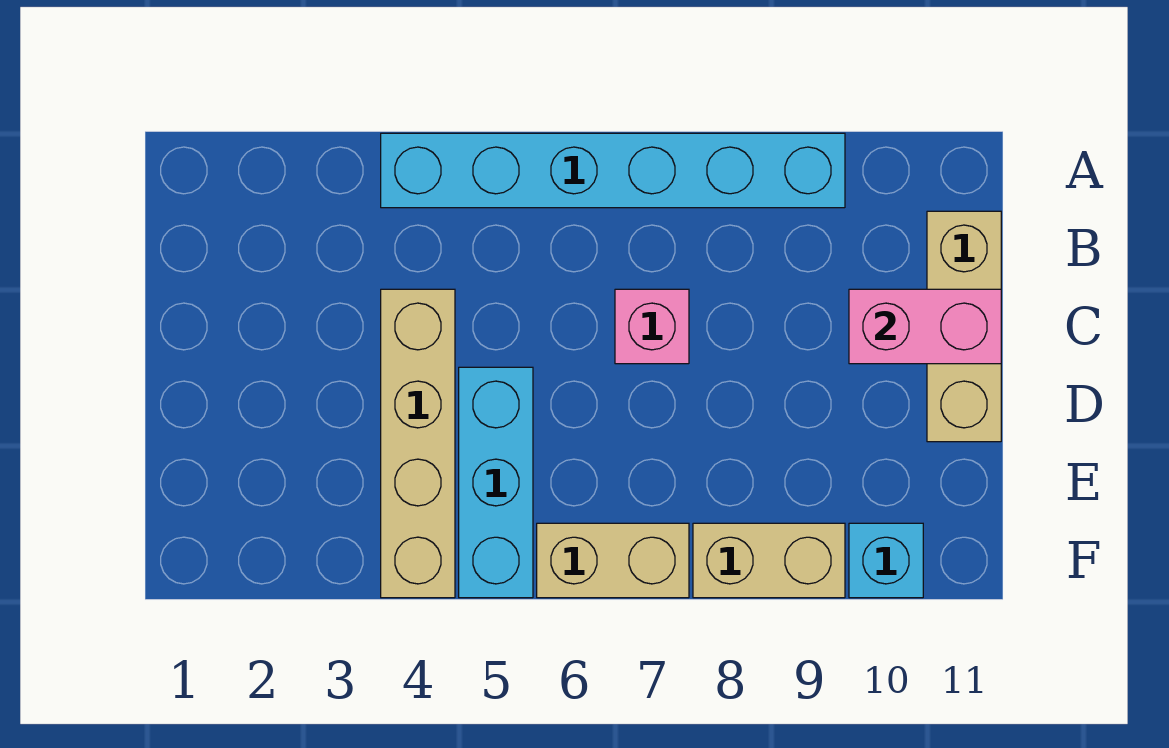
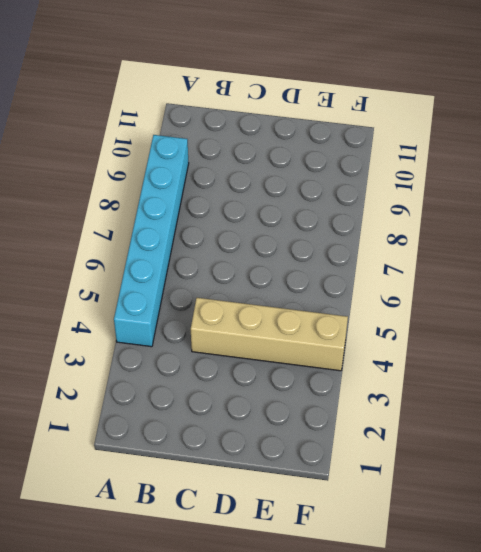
none -> tan 1x3 brick [927,211,1001,442]
none -> pink 1x1 brick [615,289,689,364]

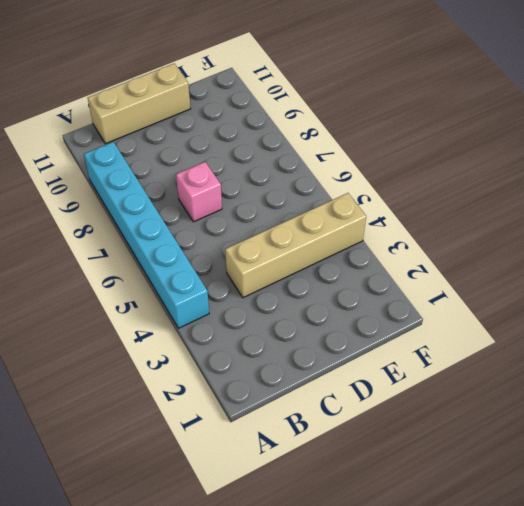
none -> cyan 1x3 brick [459,367,533,598]
none -> tan 1x2 brick [537,523,689,598]

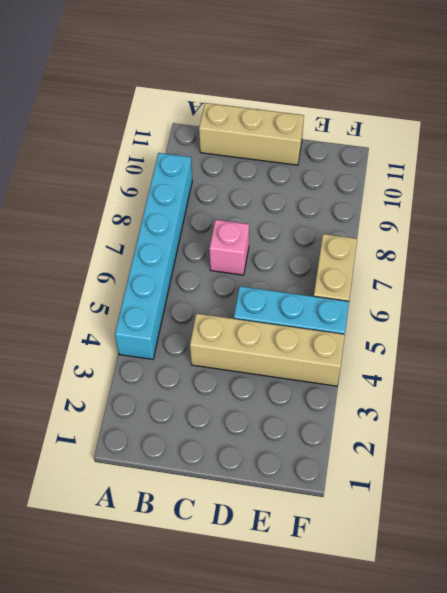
none -> tan 1x2 brick [693,523,845,598]
none -> cyan 1x1 brick [849,523,923,598]

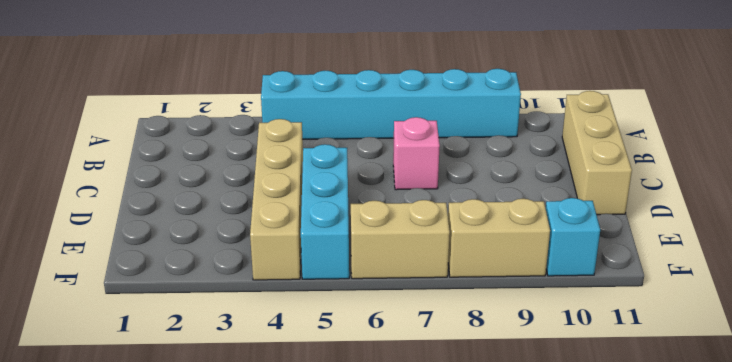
none -> pink 1x2 brick [849,289,1001,364]

